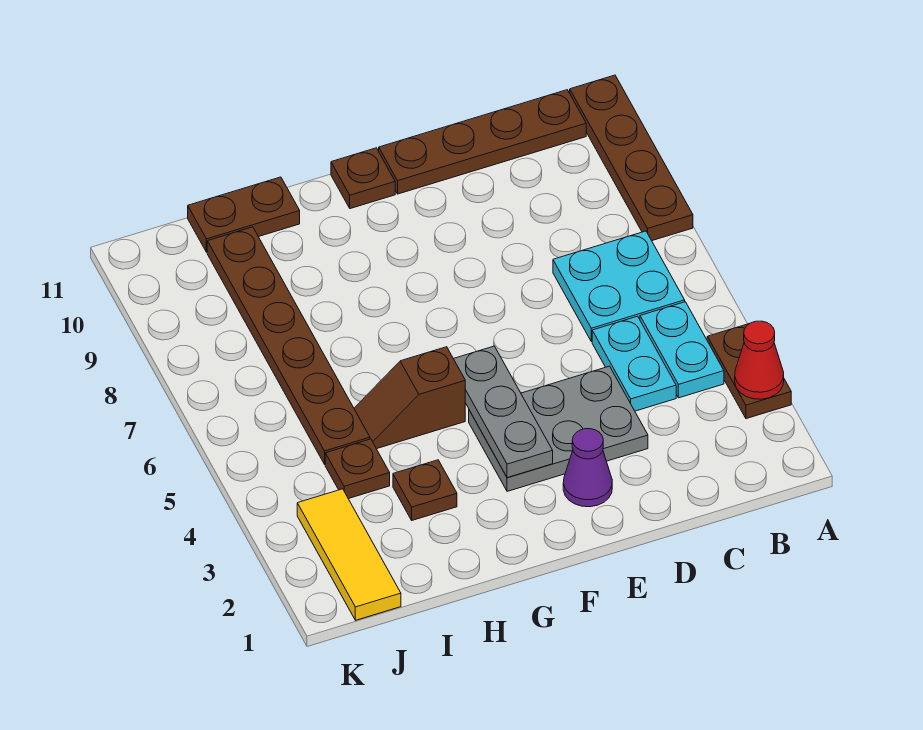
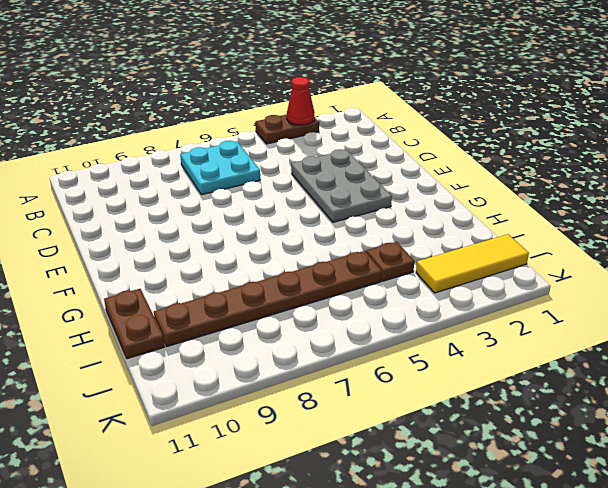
none -> brown 1x4 plate [570,75,693,241]
none -> cyan 1x2 plate [640,302,724,398]
none -> brown 1x4 plate [379,90,586,194]

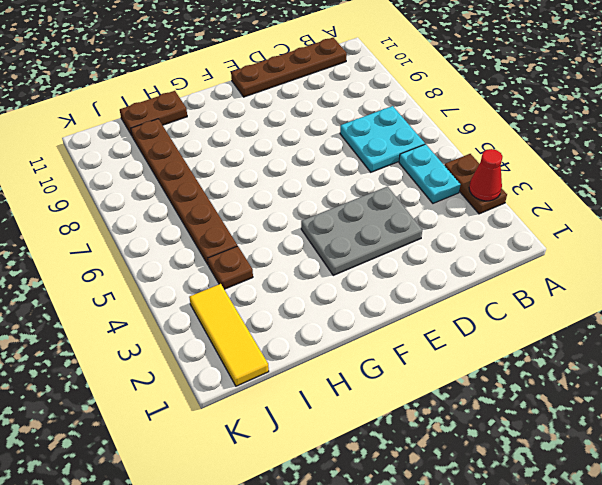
none -> brown 1x4 plate [570,75,693,241]
none -> cyan 1x2 plate [592,316,676,411]
none -> purple 1x1 cone [563,429,612,507]

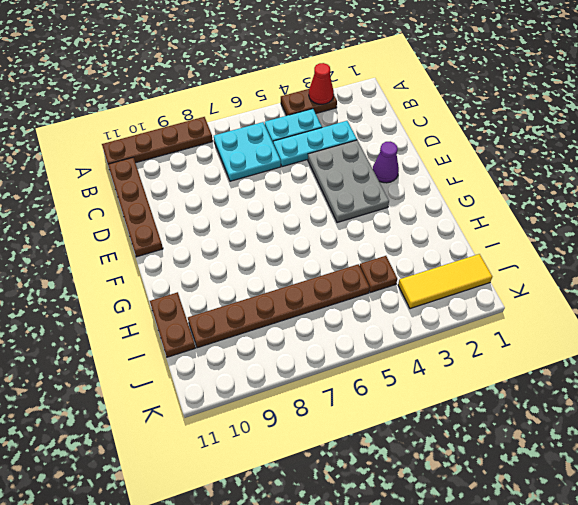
cyan 1x3 plate [273,121,357,167] -> cyan 1x2 plate [592,316,676,411]
none -> brown 1x1 plate [331,148,395,209]
none -> brown 1x2 slope [354,347,465,449]
none -> brown 1x1 plate [393,460,457,520]

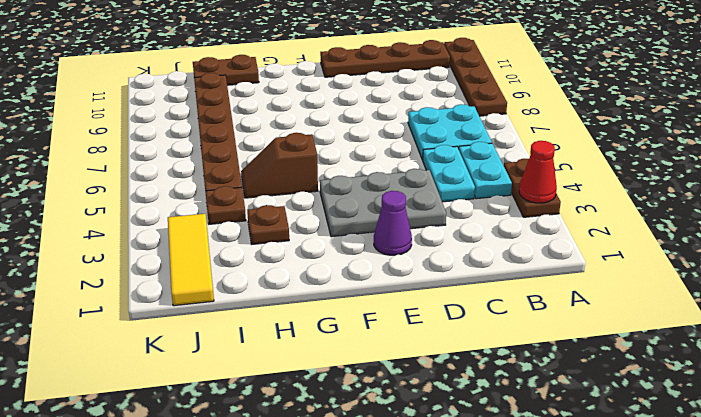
none -> brown 1x1 plate [331,148,395,209]
none -> grey 1x3 plate [454,346,553,478]

